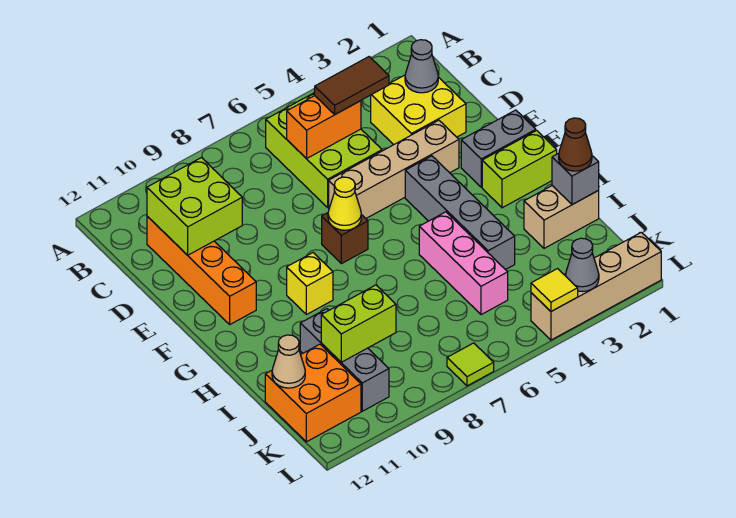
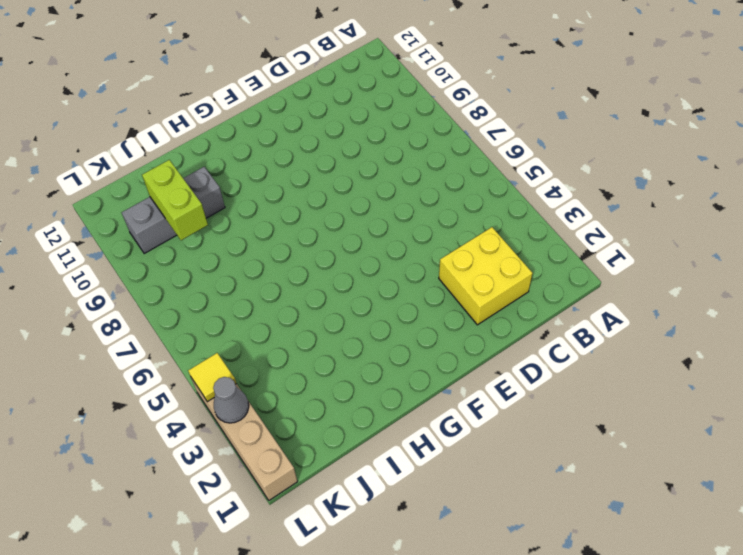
none -> lime 2x3 brick [266,93,382,207]
none -> orange 1x4 brick [147,216,256,324]
none -> tan 1x4 brick [329,120,459,218]

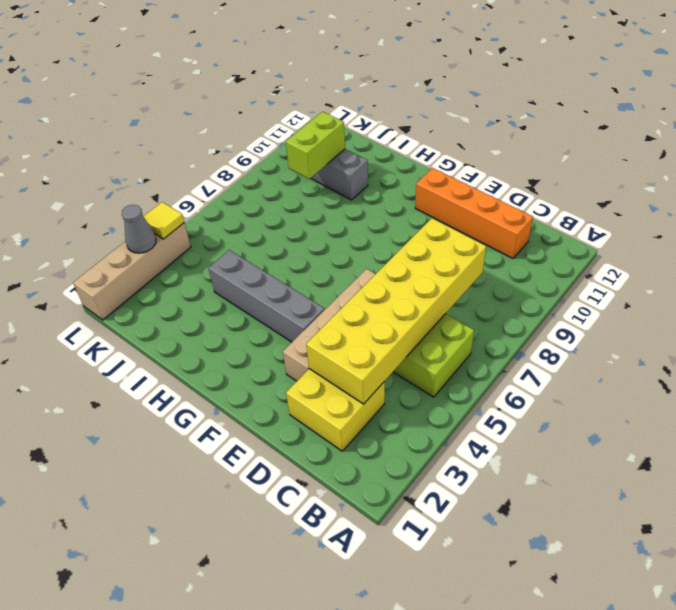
yellow 2x6 brick [306,218,486,404] -> orange 1x2 brick [287,96,361,159]
none -> grey 1x2 brick [461,110,536,187]
none -> brown 1x1 brick [322,213,368,264]
none -> lime 1x2 brick [482,130,557,208]

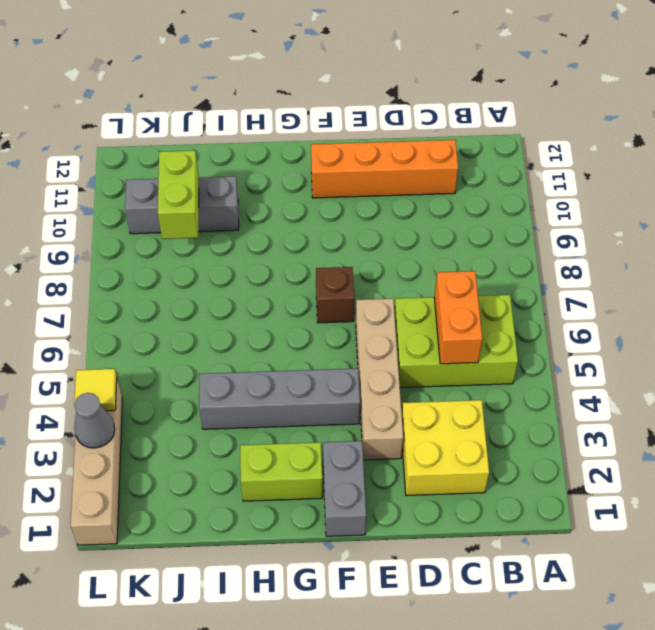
lime 1x2 brick [240,442,322,501] -> lime 1x2 brick turned to [482,130,557,208]
none -> yellow 1x1 brick [287,253,333,315]
none -> pink 1x3 brick [419,212,508,315]
none -> tan 1x2 brick [524,186,599,248]

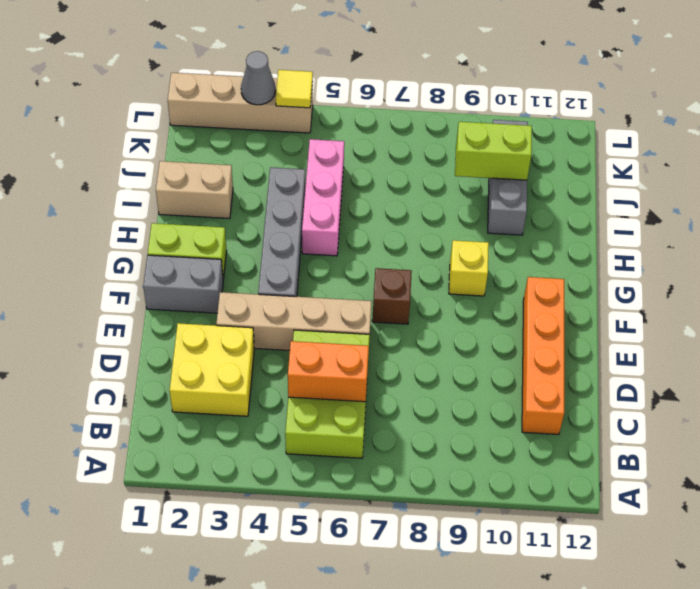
none -> orange 2x2 brick [265,344,361,442]
none -> lime 1x1 tile [447,343,494,386]
none -> grey 1x1 cone [405,40,438,93]

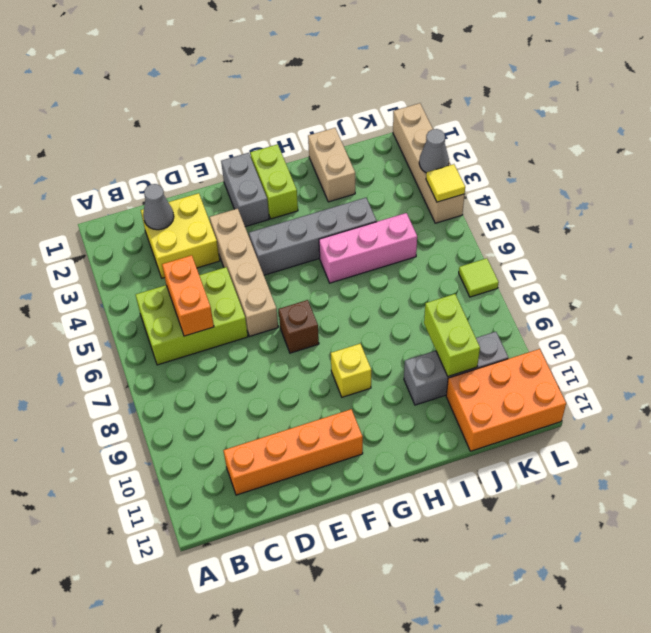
orange 2x3 brick [446,349,566,451] -> orange 2x2 brick [265,344,361,442]
none -> lime 2x2 brick [147,158,242,255]
none -> yellow 1x1 cone [328,177,361,230]
none -> grey 1x1 brick [552,153,599,205]

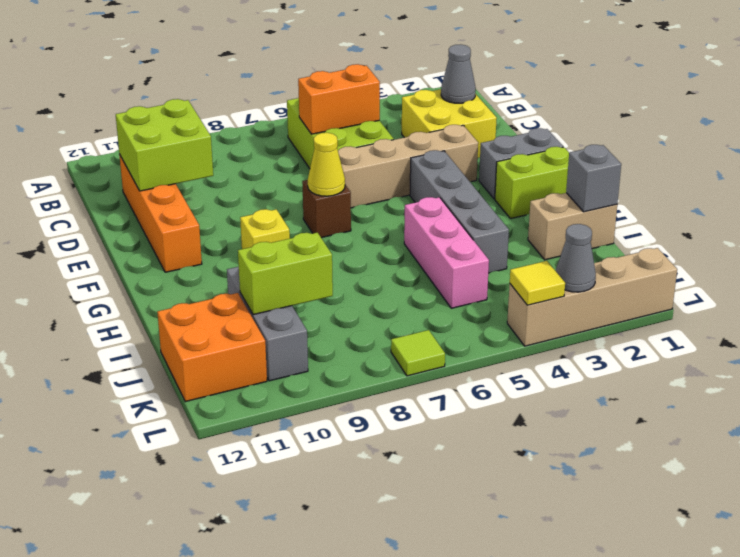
none -> tan 1x1 cone [272,335,305,388]
none -> brown 1x2 tile [315,57,389,114]
none -> brown 1x1 cone [559,118,592,171]

